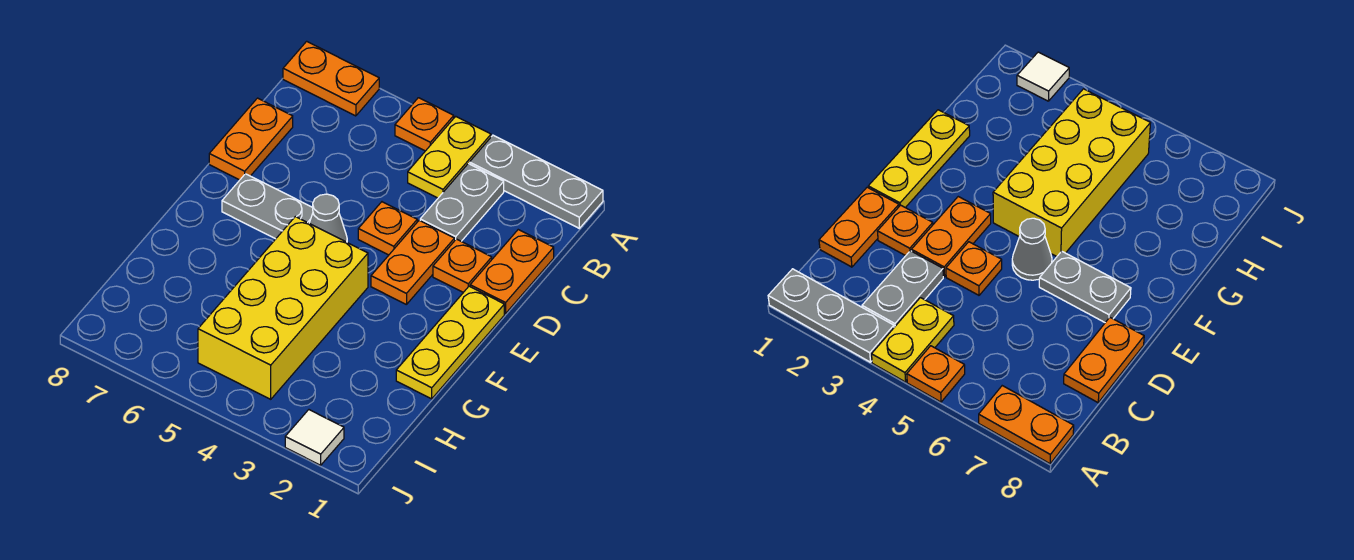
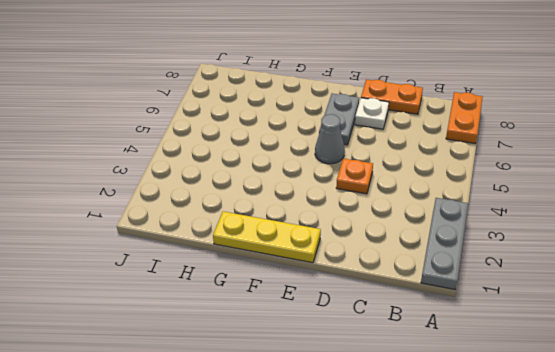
white 1x1 plate [355,98,389,129] -> none
none -> yellow 1x2 plate [408,116,491,198]
none -> orange 1x1 plate [395,98,454,151]
none -> grey 1x2 plate [420,164,504,241]

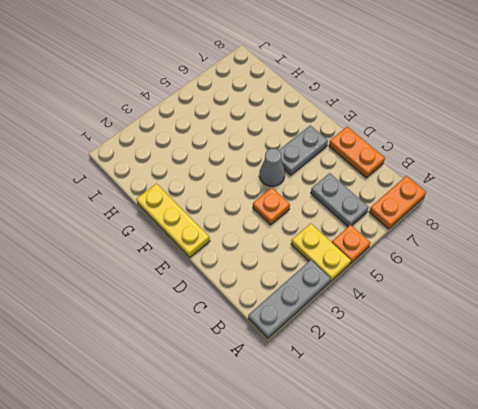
grey 1x2 plate [311,173,369,227] -> grey 1x2 plate moved to [420,164,504,241]
none -> orange 1x2 plate [470,230,554,314]
none -> orange 1x1 plate [433,239,492,292]
none -> orange 1x2 plate [371,220,455,305]

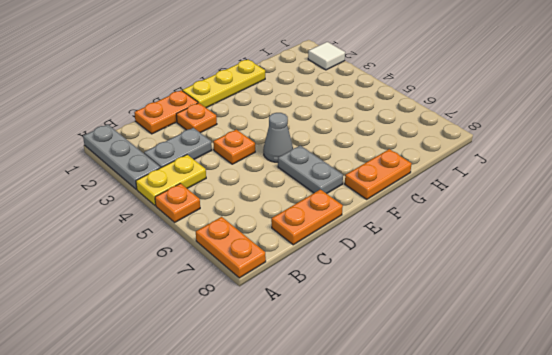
orange 1x2 plate [345,149,412,199] -> orange 1x2 plate moved to [371,220,455,305]
none -> yellow 2x4 brick [198,217,368,399]

